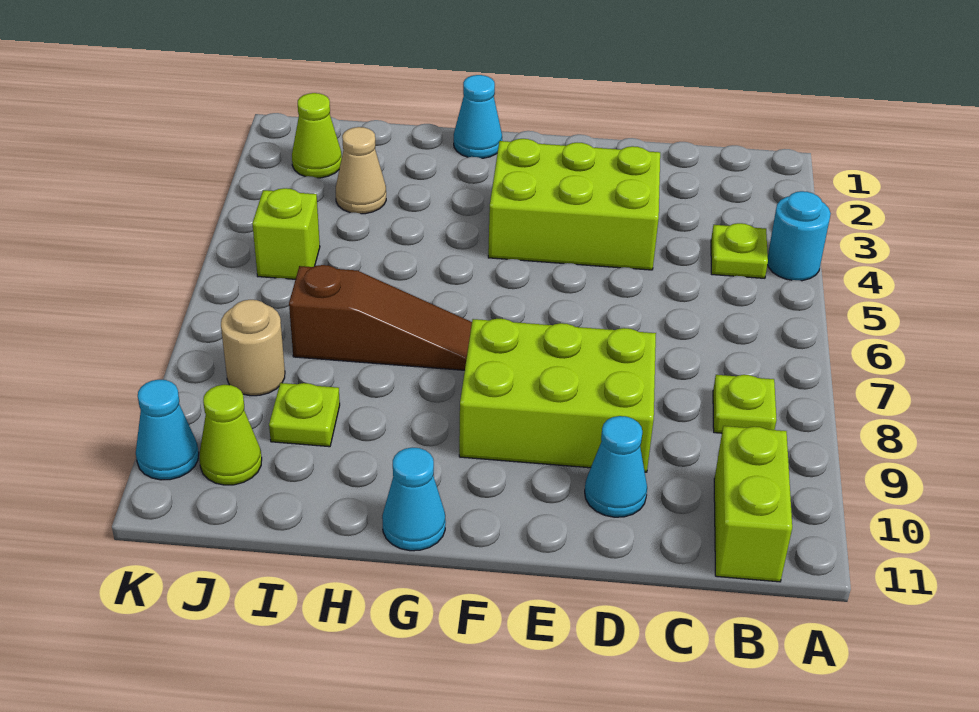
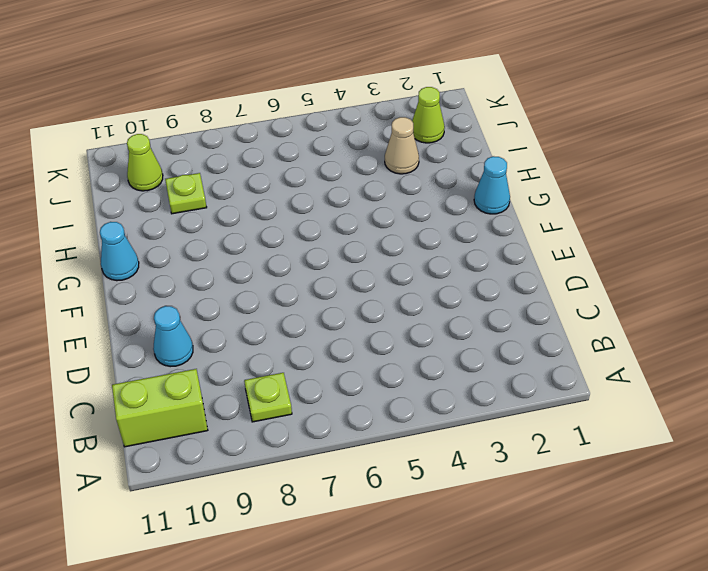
none -> cyan 1x1 round brick [768,191,831,281]
none -> lime 1x1 plate [711,223,768,278]
none -> lime 2x3 brick [488,139,660,270]

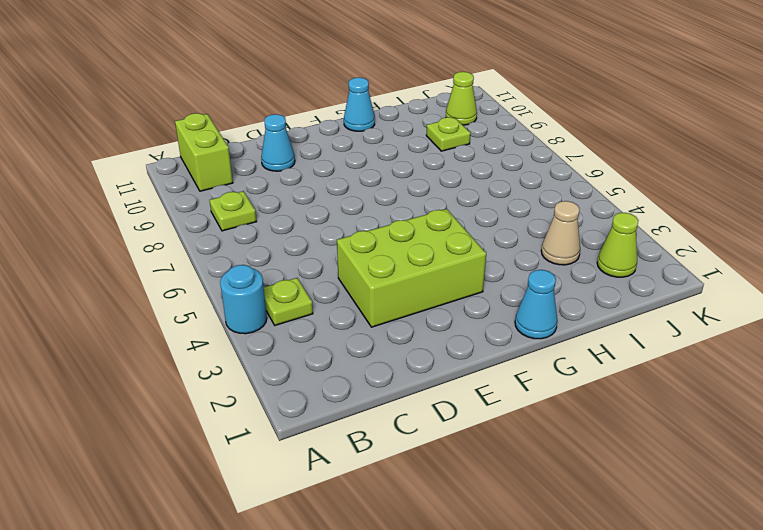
none -> lime 2x3 brick [459,319,656,472]
none -> brown 1x3 slope [289,265,472,370]
none -> lime 1x1 brick [252,188,320,279]

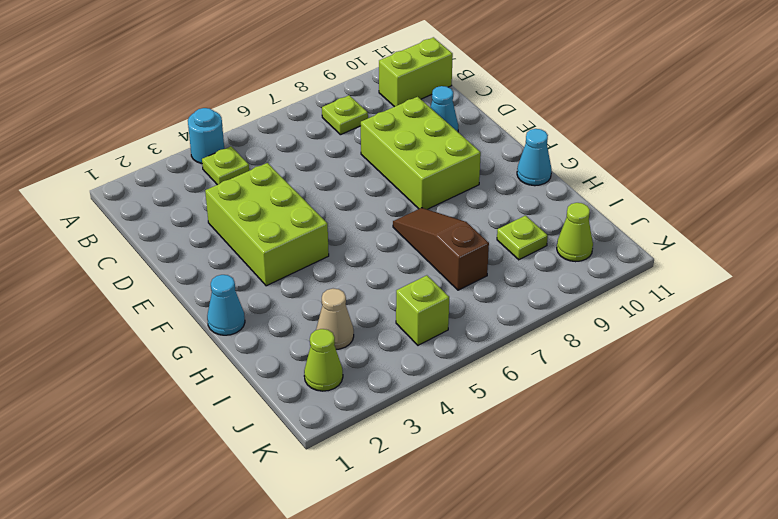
none -> tan 1x1 round brick [221,300,285,396]
none -> cyan 1x1 cone [136,380,199,480]

